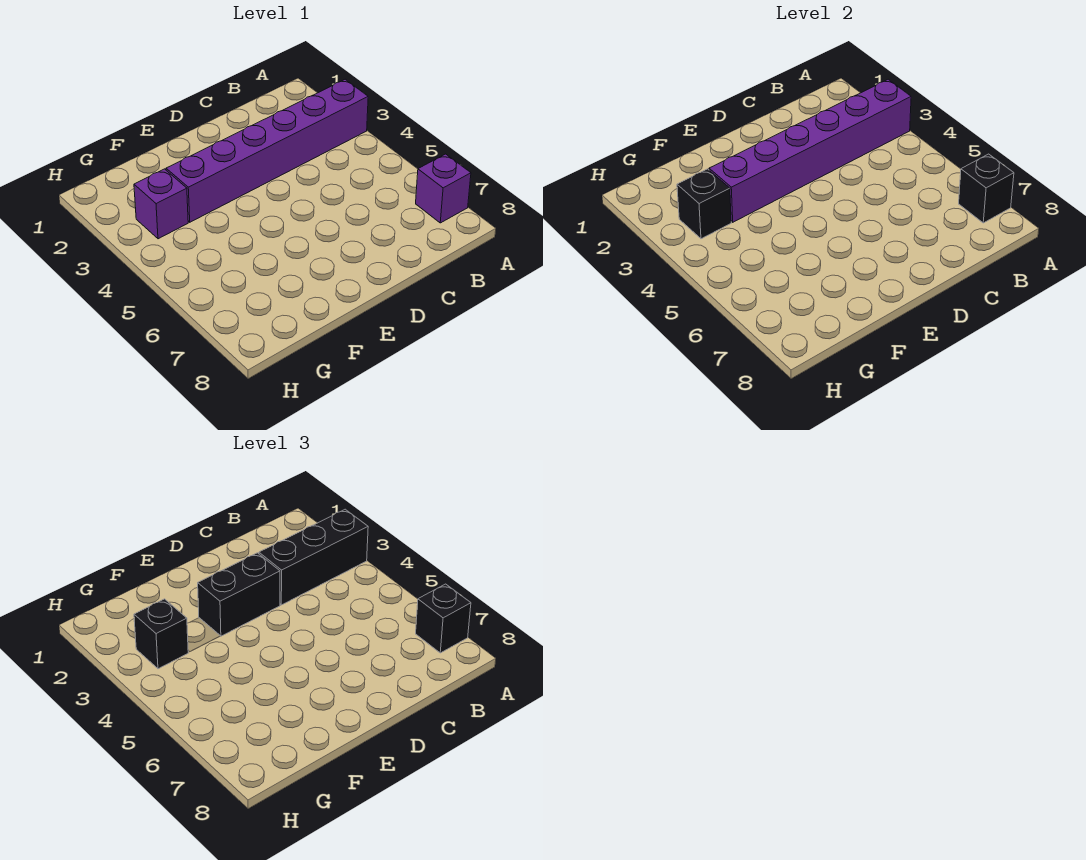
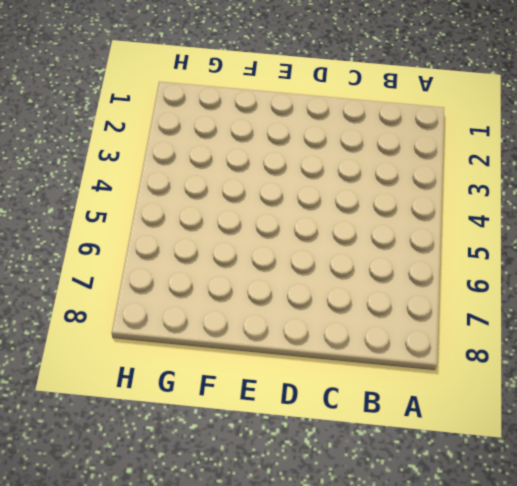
none -> purple 1x6 brick [166,79,368,222]
none -> purple 1x1 brick [416,154,471,223]

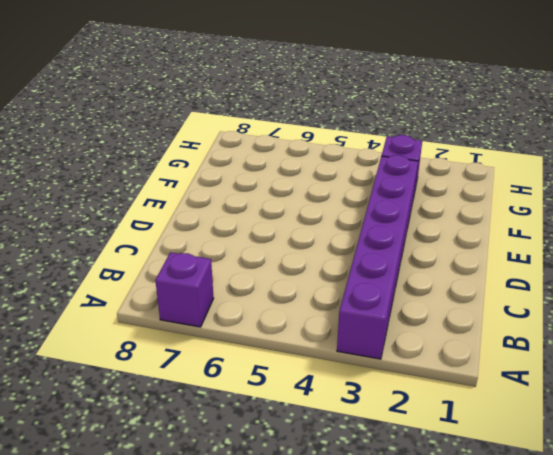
none -> purple 1x6 brick [709,79,911,222]
none -> black 1x1 brick [959,154,1014,223]

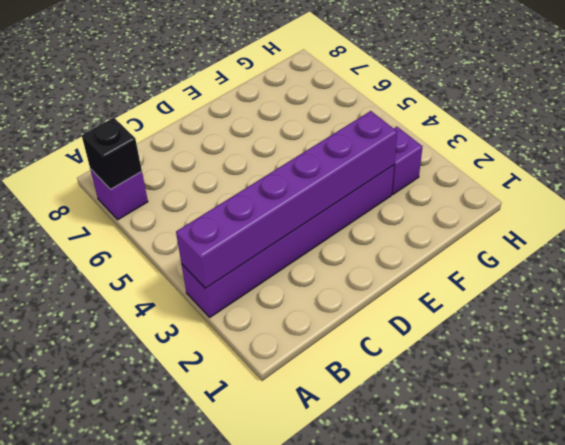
none -> black 1x1 brick [677,169,731,239]
none -> black 1x3 brick [259,509,368,605]

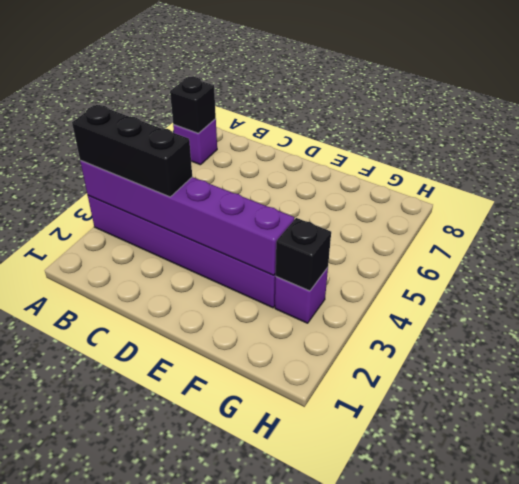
none -> black 1x1 brick [416,584,471,653]
none -> black 1x2 brick [198,553,280,636]

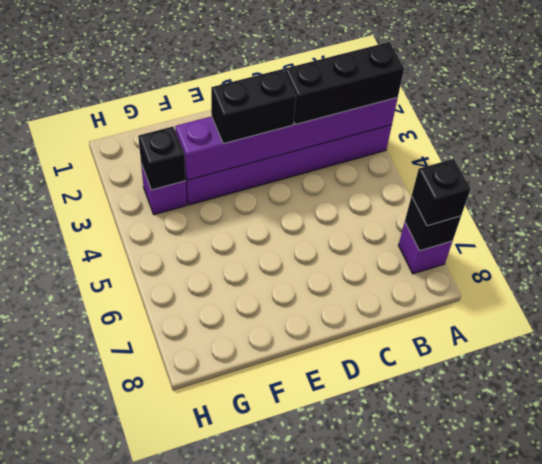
none -> black 1x1 brick [134,599,188,669]

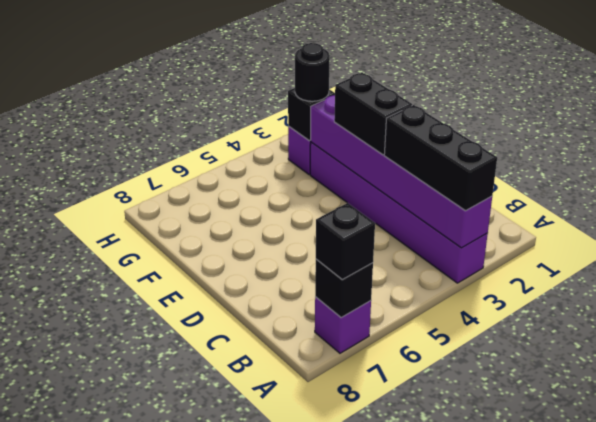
black 1x1 round brick [295,43,330,101] -> black 1x1 brick [134,599,188,669]

